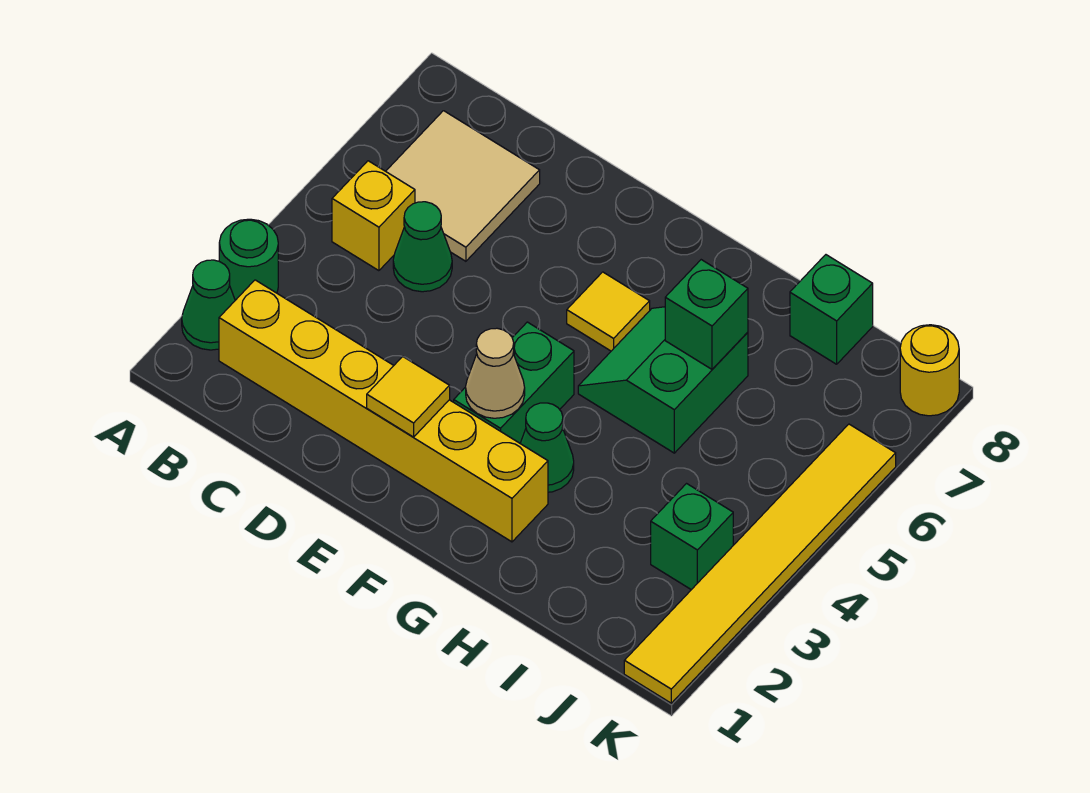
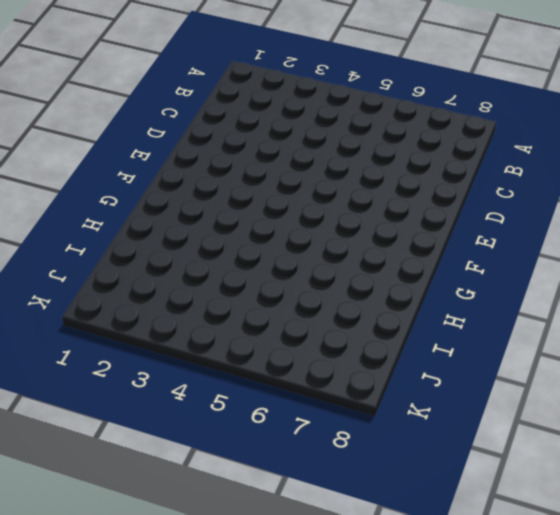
none -> green 1x1 cone [182,260,235,350]
none -> green 1x1 round brick [219,219,278,300]
none -> yellow 1x6 brick [219,280,548,542]

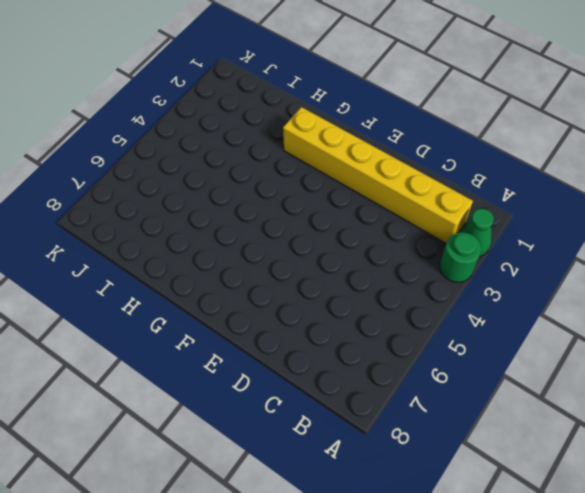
none -> yellow 1x1 brick [332,161,415,271]
none -> tan 2x2 tile [386,111,540,261]
none -> green 1x1 cone [393,202,452,292]

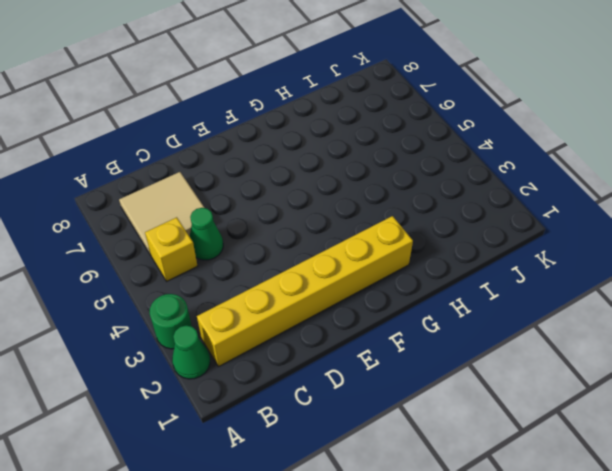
none -> green 1x2 brick [454,322,574,443]
none -> yellow 1x1 tile [567,272,650,351]
none -> green 1x1 cone [520,403,574,492]

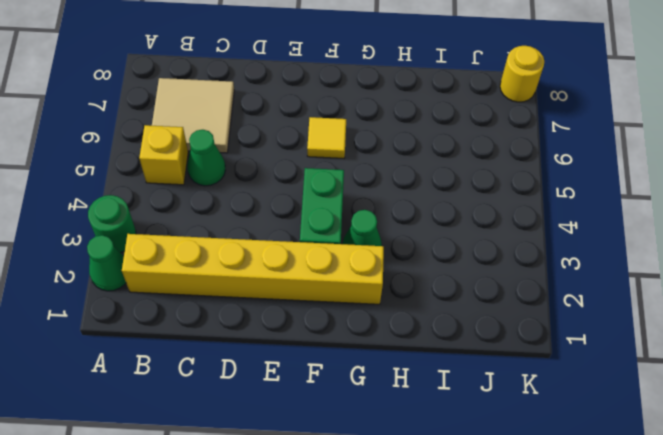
none -> green 2x2 slope [578,307,748,453]
none -> green 1x1 brick [790,255,873,364]
none -> green 1x1 brick [651,484,733,590]

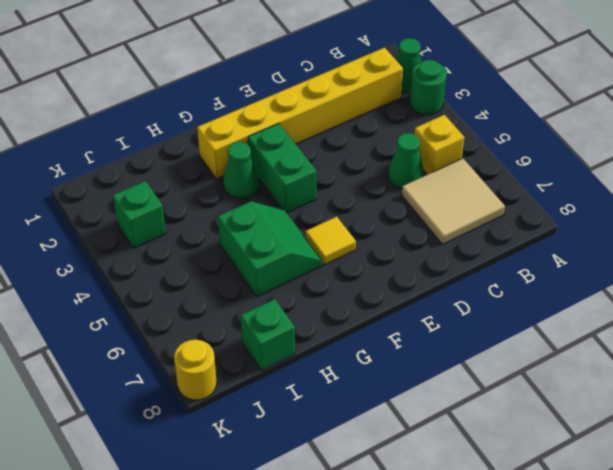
none -> yellow 1x6 tile [624,424,896,703]
none -> yellow 1x1 tile [367,356,450,437]
none -> tan 1x1 cone [466,328,525,418]

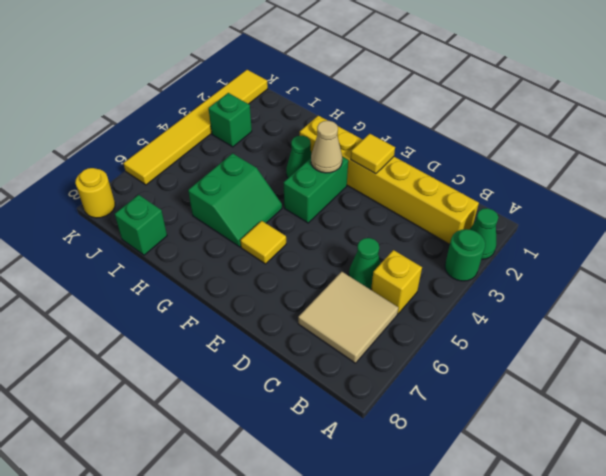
none -> green 1x1 brick [665,260,748,369]

